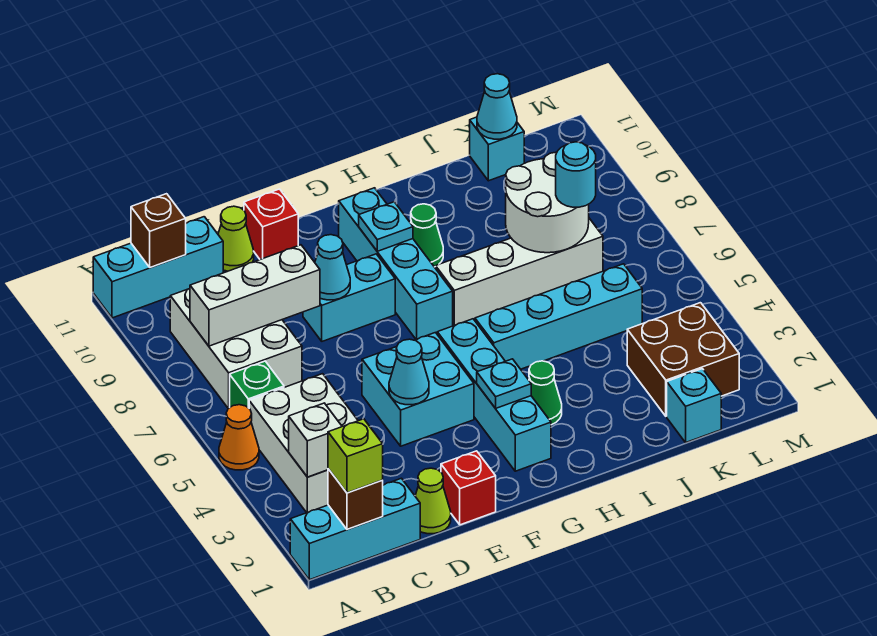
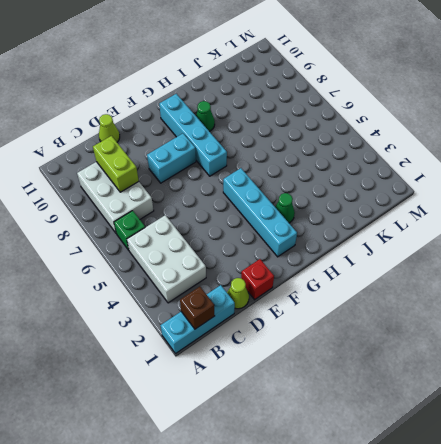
lime 1x2 brick [93,136,139,192] -> white 1x3 brick [190,245,320,346]
none -> orange 1x1 cone [219,405,259,470]
none -> cyan 1x3 brick [93,217,223,318]
none -> cyan 2x2 brick [362,333,474,446]
none -> red 1x1 brick [244,189,298,259]

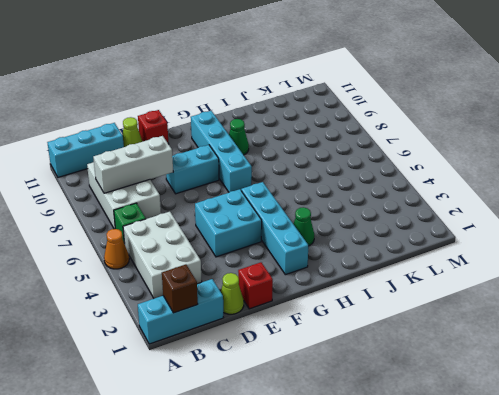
none -> cyan 1x4 brick [475,264,642,369]
none -> white 1x4 brick [436,218,603,326]
none -> cyan 1x1 brick [667,369,721,442]
none -> brown 2x2 brick [627,303,739,416]

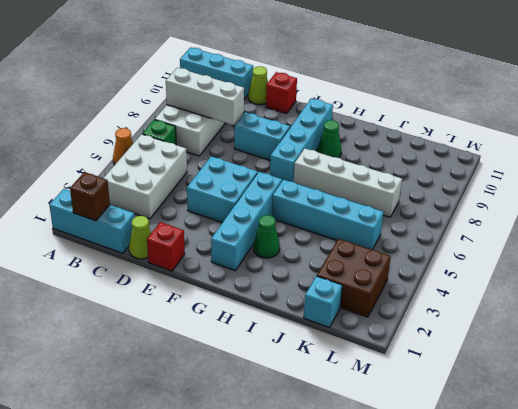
none -> cyan 1x1 brick [470,117,524,181]
none -> white 1x1 brick [289,403,342,477]
none -> brown 1x1 brick [131,194,186,267]
none -> cyan 1x1 cone [389,339,429,405]

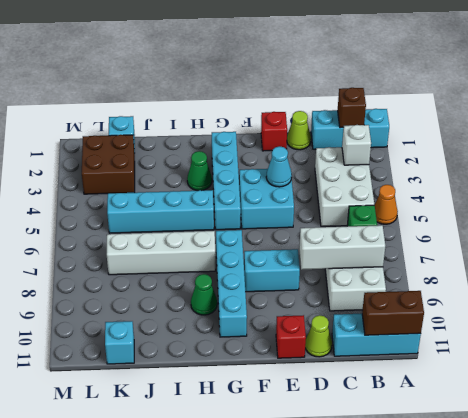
brown 1x2 brick [362,291,424,335] -> brown 1x1 brick [131,194,186,267]
none -> cyan 1x1 cone [315,235,350,300]
none -> cyan 1x1 plate [477,359,531,408]
none -> cyan 1x1 plate [359,202,413,251]
none -> white 2x2 round brick [506,152,589,253]

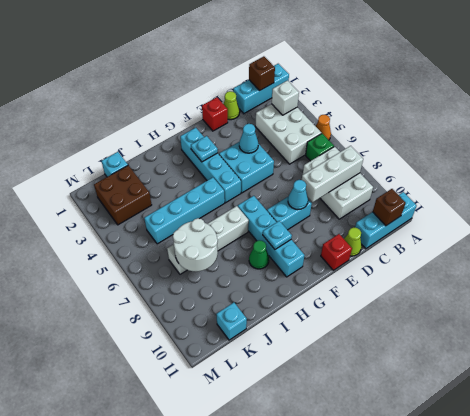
none -> green 1x1 cone [529,361,562,425]
none -> cyan 1x1 cone [477,74,517,139]
none -> lime 1x1 brick [328,419,383,493]
none -> cyan 1x1 round brick [556,142,596,207]

